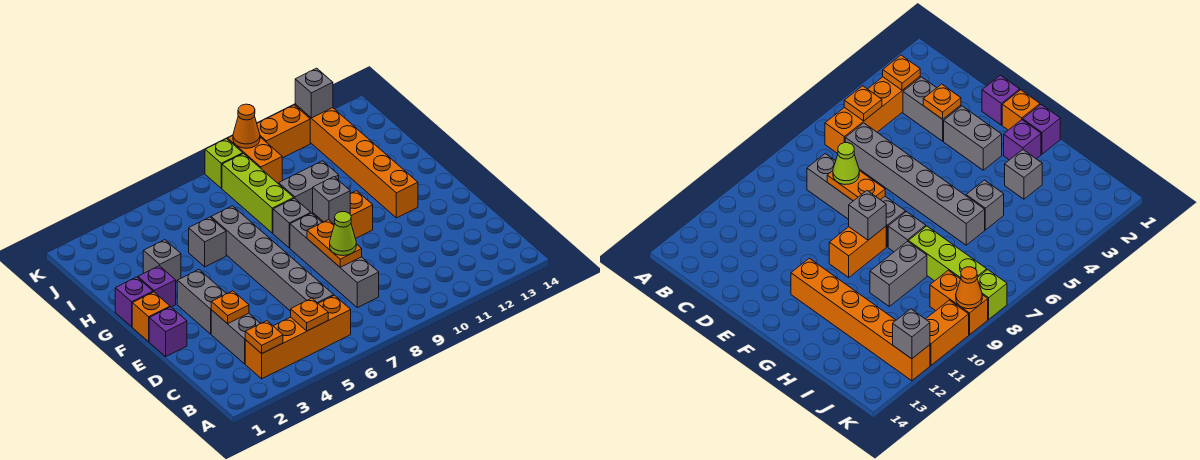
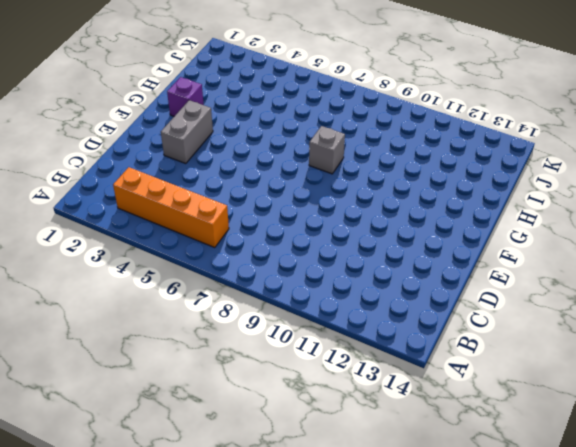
none -> grey 1x2 brick [211,310,261,364]
none -> grey 1x6 brick [211,206,334,311]
none -> grey 1x4 brick [290,213,379,308]

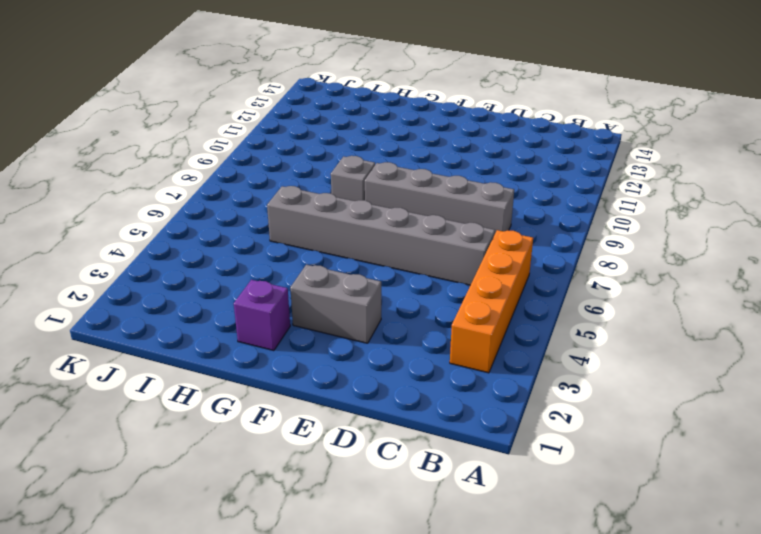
none -> grey 1x2 brick [211,310,261,364]
none -> purple 1x1 brick [149,307,187,356]
none -> orange 1x1 brick [132,292,170,342]

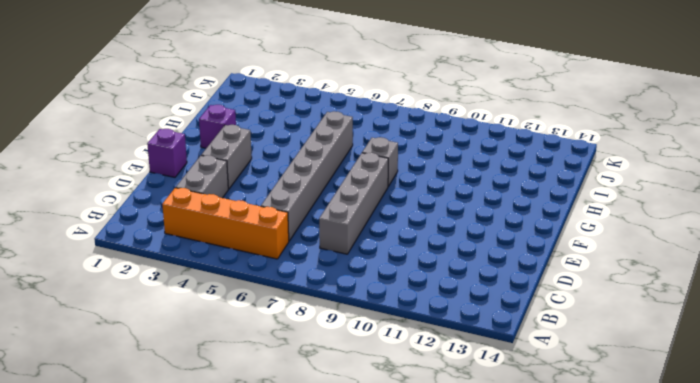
none -> orange 1x1 brick [132,292,170,342]
none -> orange 1x2 brick [313,191,373,239]
none -> orange 1x6 brick [295,104,418,218]

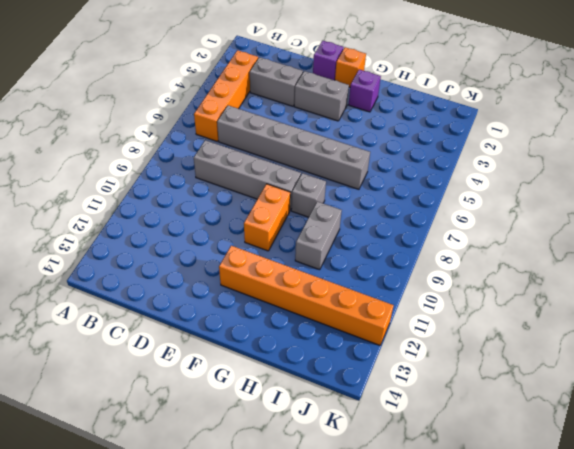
none -> purple 1x1 brick [115,277,153,327]
none -> grey 1x1 brick [143,240,181,281]
none -> grey 1x1 brick [189,217,226,267]

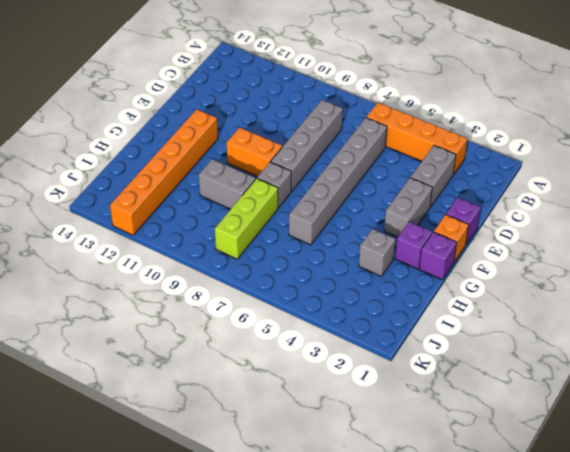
none -> grey 1x1 brick [189,217,226,267]
none -> orange 1x2 brick [228,136,282,183]
none -> lime 1x1 brick [205,139,243,188]

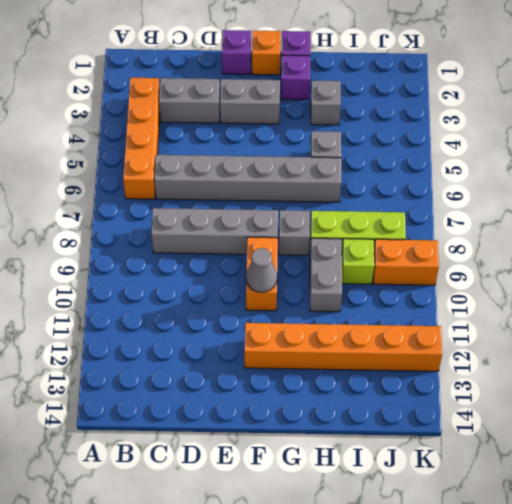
grey 1x1 cone [246,248,277,292] -> none
lime 1x1 brick [342,239,374,284] -> lime 1x1 brick moved to [205,139,243,188]
none -> orange 1x2 brick [257,105,310,158]
none -> orange 1x1 plate [245,321,283,354]
none -> orange 1x1 plate [291,298,328,331]

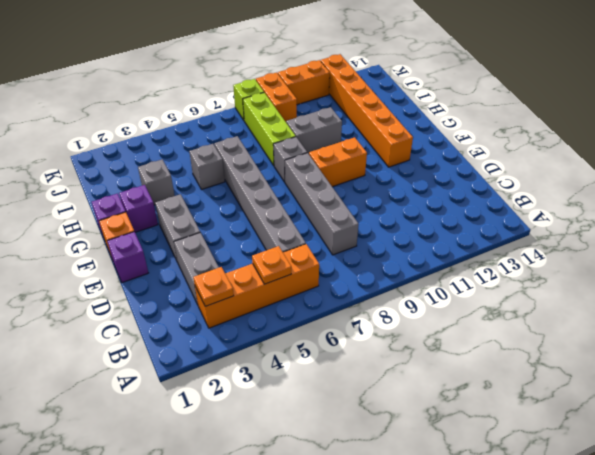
none -> orange 1x1 plate [211,291,249,324]
none -> orange 1x2 plate [307,220,362,267]
none -> grey 1x1 brick [313,177,350,224]

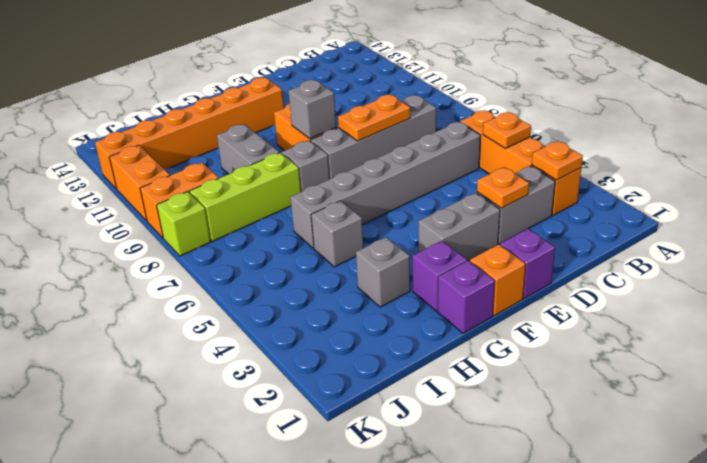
none -> orange 1x1 cone [233,104,260,148]
none -> grey 1x1 brick [295,68,333,118]
none -> lime 1x1 cone [330,212,356,256]

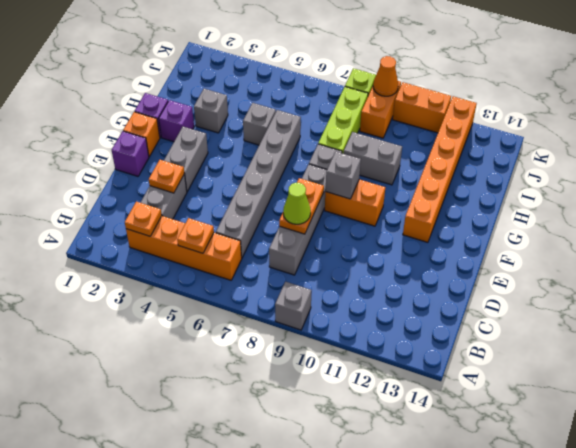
grey 1x1 brick [275,282,311,330] -> grey 1x1 brick moved to [295,68,333,118]

